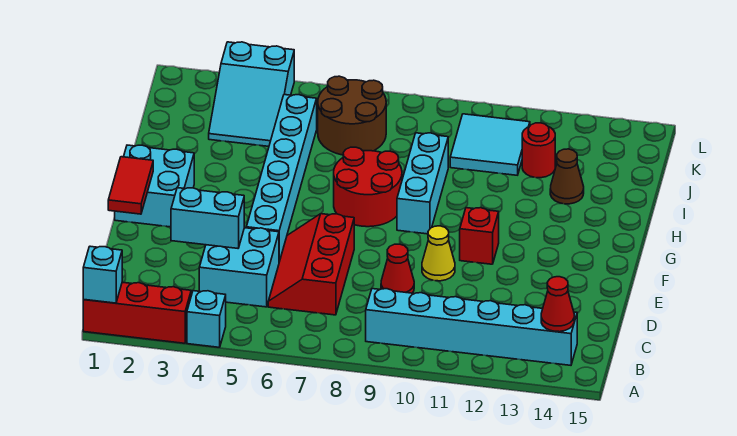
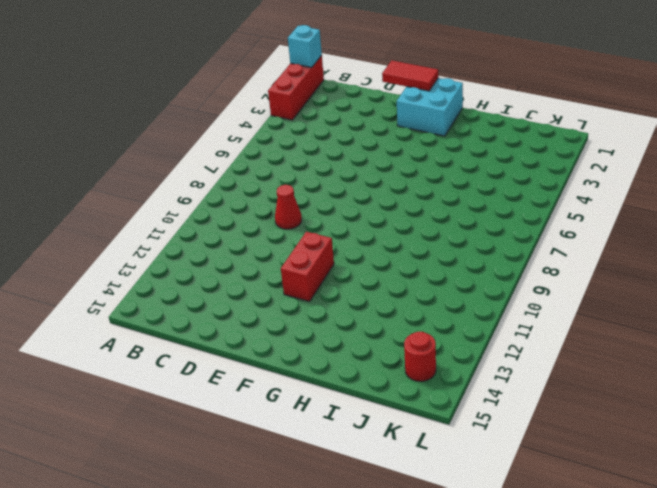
red 1x2 brick [281,232,334,301] -> red 1x1 brick [460,208,499,264]
red 1x1 round brick [404,332,436,381] -> red 1x1 round brick moved to [522,123,555,178]
none -> cyan 1x1 brick [187,291,226,347]
none -> cyan 1x6 brick [366,289,577,365]
none -> cyan 2x2 brick [199,228,279,307]

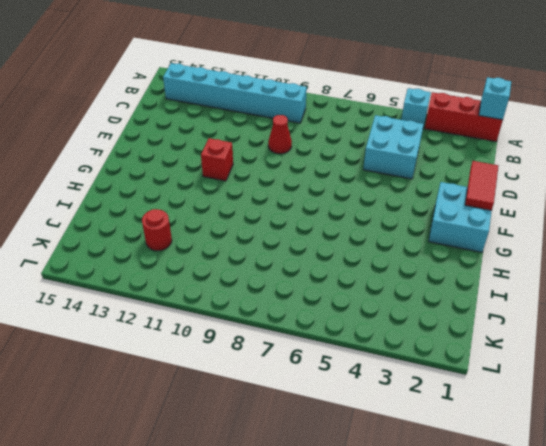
none -> red 2x3 slope [268,214,354,315]
none -> cyan 1x6 brick [246,95,317,262]
none -> yellow 1x1 cone [422,226,455,281]

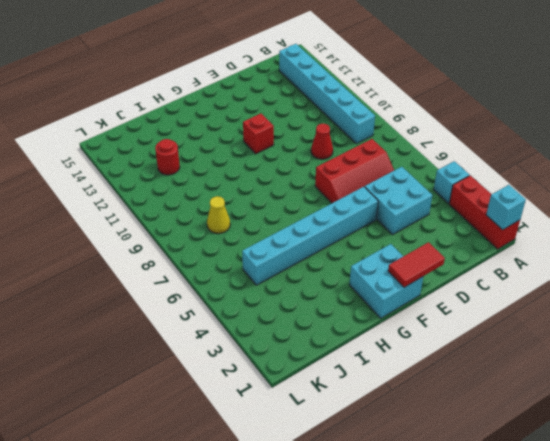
yellow 1x1 cone [207,196,230,234] -> yellow 1x1 cone moved to [422,226,455,281]
none -> red 2x2 round brick [334,147,402,227]
none -> cyan 1x3 brick [397,133,448,234]
none -> brown 1x1 cone [550,149,584,204]

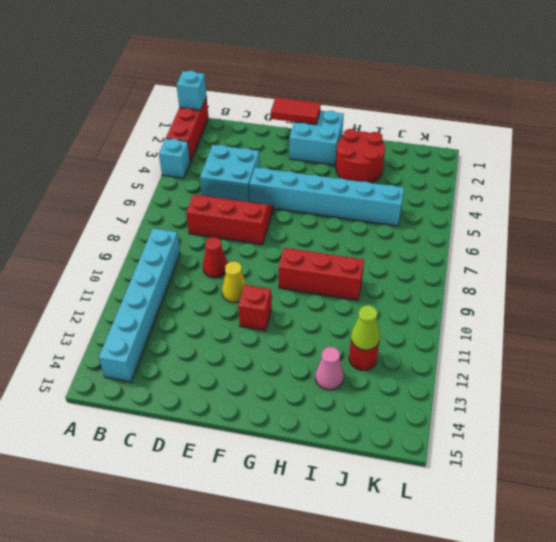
red 1x3 brick [279,248,364,300] -> cyan 1x3 brick [397,133,448,234]
red 2x2 round brick [336,129,385,183] -> red 2x2 round brick moved to [334,147,402,227]
pink 1x1 cone [315,347,344,390] -> brown 1x1 cone [550,149,584,204]
lime 1x1 cone [351,305,380,350] -> none
none -> cyan 2x3 slope [209,42,294,146]
none -> brown 2x2 round brick [318,76,386,155]
none -> cyan 2x2 tile [450,114,530,175]

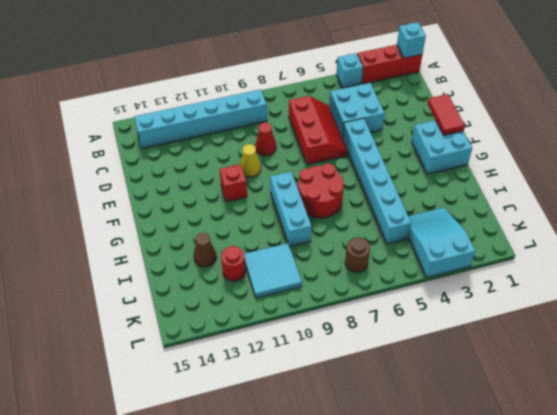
brown 1x1 round brick [345,237,370,272] -> brown 2x2 round brick [318,76,386,155]
none -> red 1x1 cone [541,277,574,332]
none -> cyan 1x2 brick [171,188,244,248]

